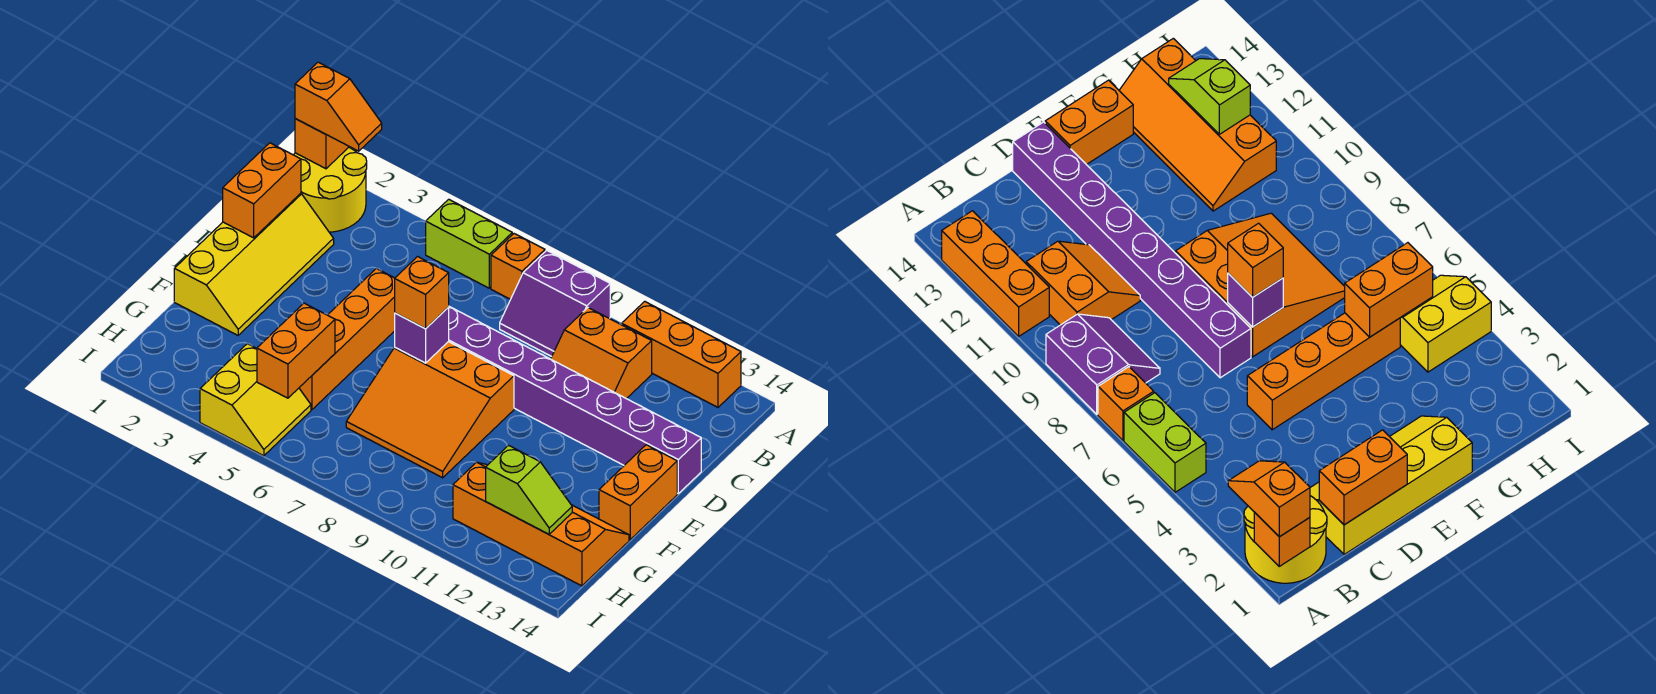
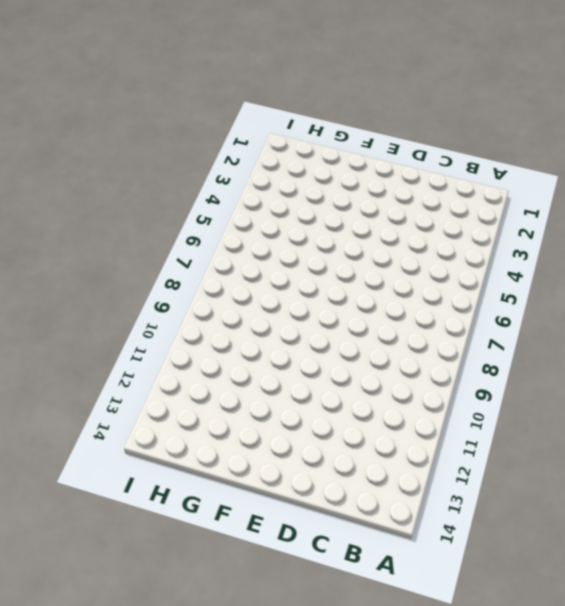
none -> yellow 2x2 round brick [294,147,367,232]
none -> lime 1x2 brick [426,199,512,288]
none -> orange 1x1 brick [491,234,545,299]

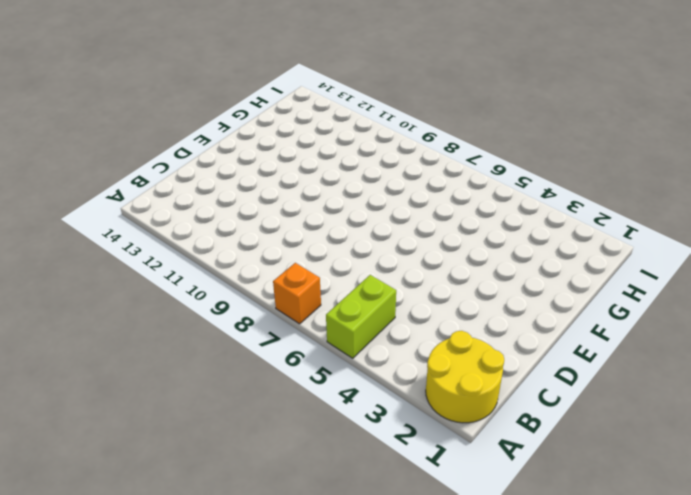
lime 1x2 brick [326,275,396,358] -> lime 1x2 brick turned to [426,199,512,288]
none -> purple 2x2 slope [500,250,610,356]
none -> orange 1x3 brick [622,301,741,407]
none -> orange 2x2 slope [551,308,652,399]

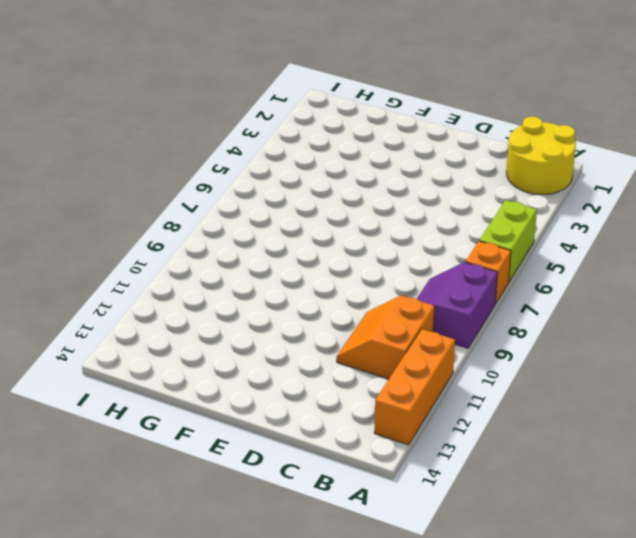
none -> yellow 2x4 slope [174,193,334,335]
none -> orange 1x4 brick [299,268,395,410]
none -> purple 1x8 brick [448,307,701,493]

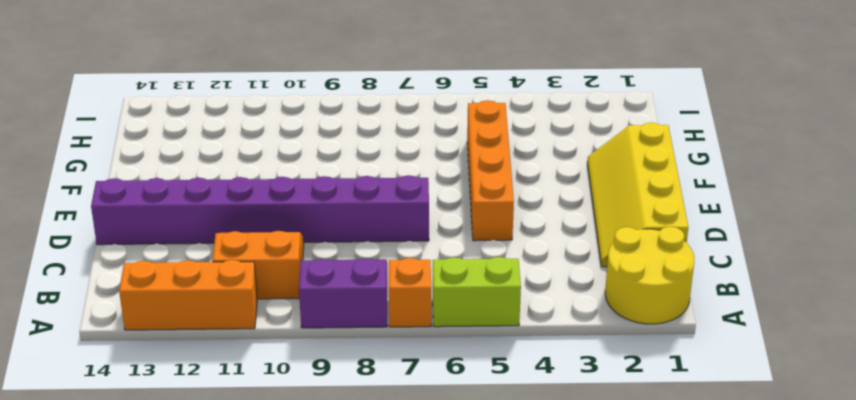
none -> orange 3x3 slope [346,342,514,478]
none -> orange 1x2 brick [599,445,677,540]
none -> orange 2x4 slope [453,462,629,586]

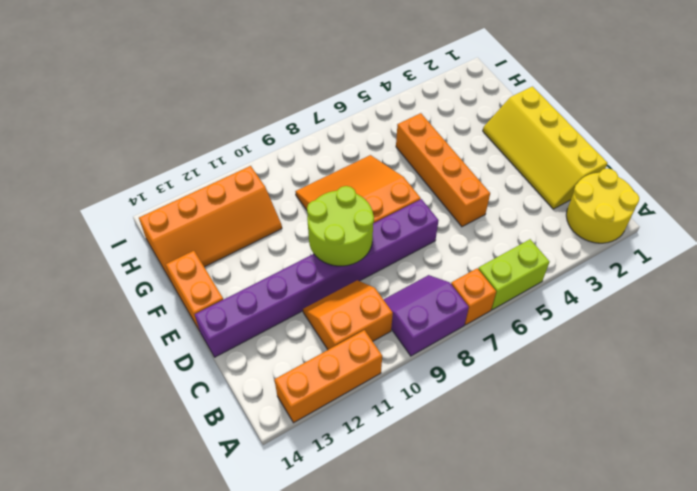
lime 2x2 round brick [307,186,374,266] -> none
none -> yellow 2x2 slope [200,344,311,456]
none -> orange 1x1 brick [295,119,349,169]
none -> orange 1x2 brick [223,143,301,238]

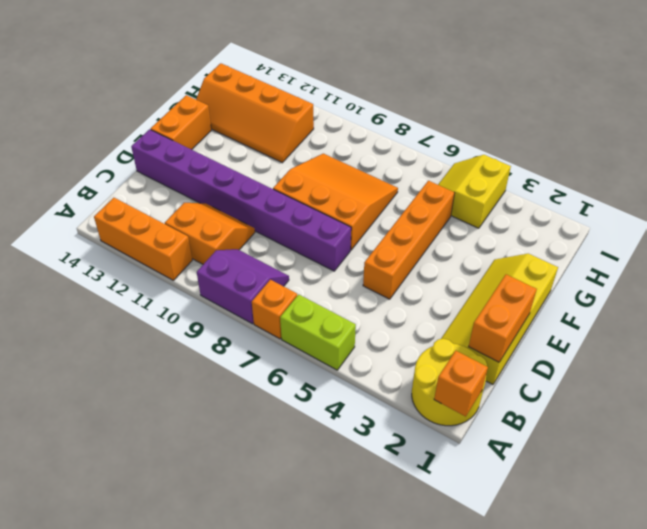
none -> purple 1x1 brick [395,307,449,363]
none -> orange 1x2 brick [257,303,335,398]
none -> lime 1x2 slope [486,445,572,534]

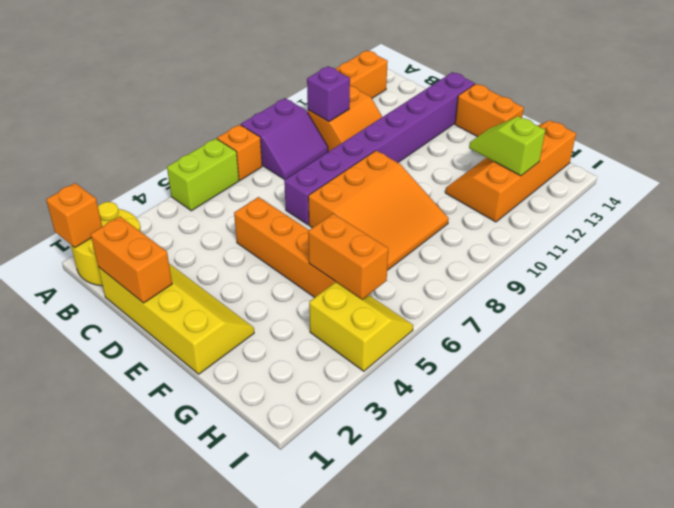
purple 1x1 brick [307,66,350,122] -> purple 1x1 brick moved to [395,307,449,363]
lime 1x2 slope [469,116,545,176] -> lime 1x2 slope turned to [486,445,572,534]
none -> orange 1x2 slope [295,62,382,151]
none -> orange 1x1 brick [395,257,449,329]

